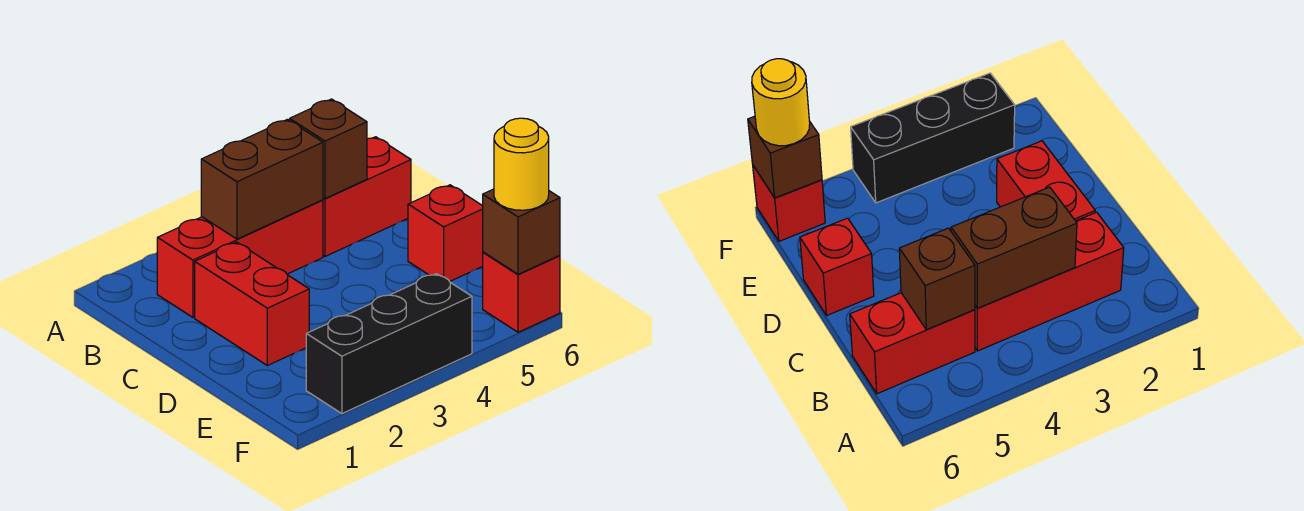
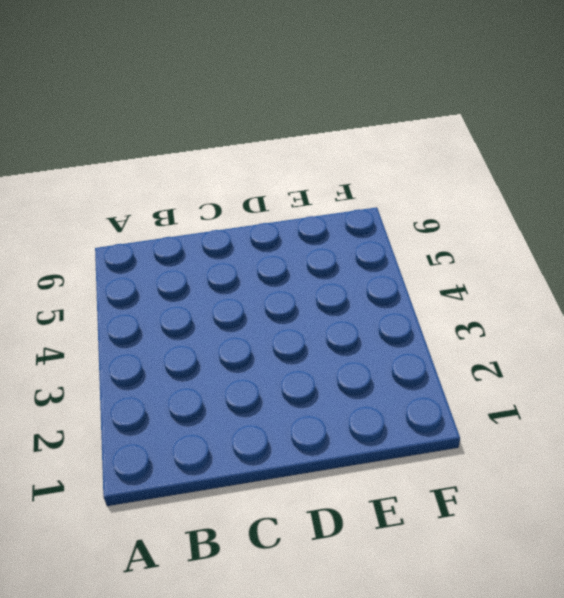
none -> red 1x3 brick [157,200,323,317]
none -> red 1x2 brick [323,137,411,256]

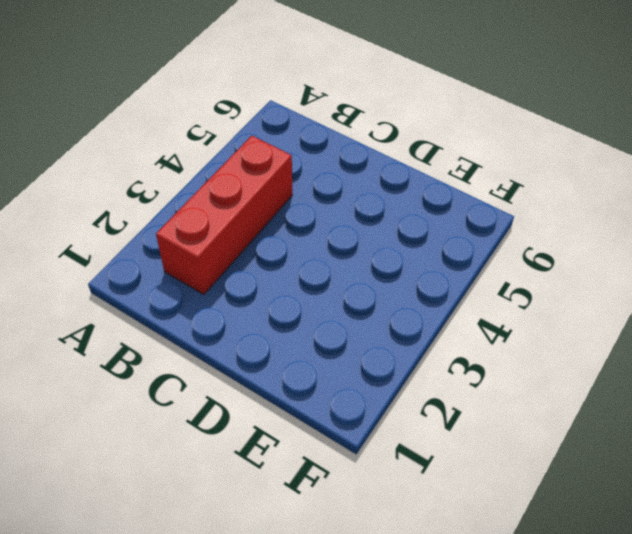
none -> red 1x2 brick [323,137,411,256]
none -> red 1x2 brick [195,242,309,366]

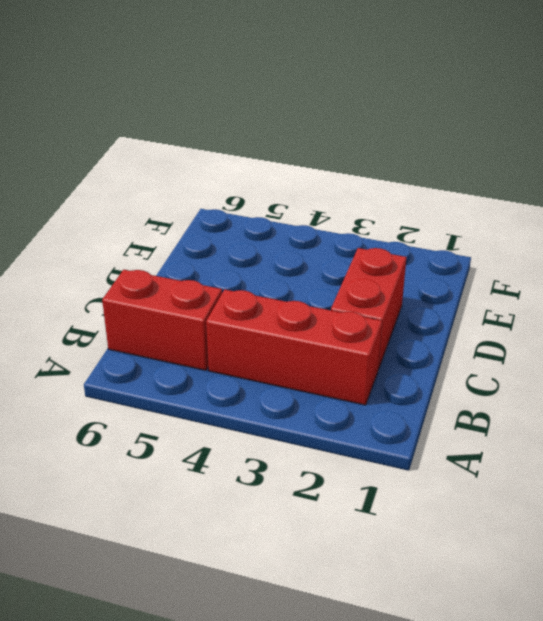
none -> red 1x1 brick [408,185,483,282]
none -> black 1x3 brick [306,274,472,414]

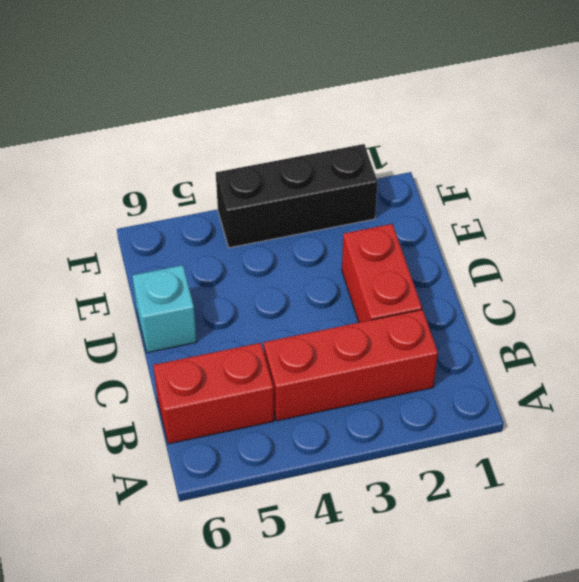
cyan 1x1 brick [132,265,197,353] -> red 1x1 brick [408,185,483,282]
none -> red 1x1 brick [483,252,560,332]
none -> brown 1x2 brick [201,119,323,239]

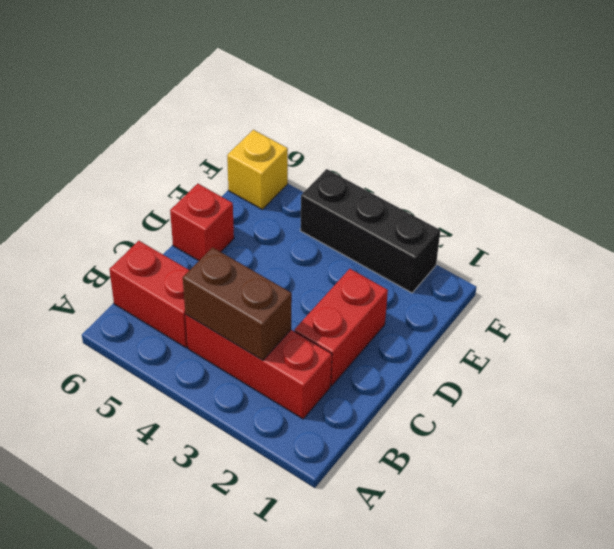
yellow 1x1 brick [227,130,288,209] -> red 1x1 brick [483,252,560,332]
none -> brown 1x1 brick [290,99,367,198]
none -> brown 1x1 brick [483,189,560,274]

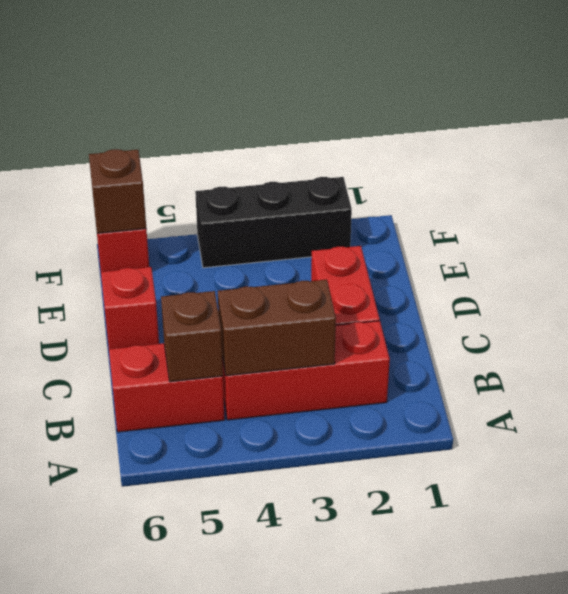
none -> yellow 1x1 round brick [494,118,549,210]

